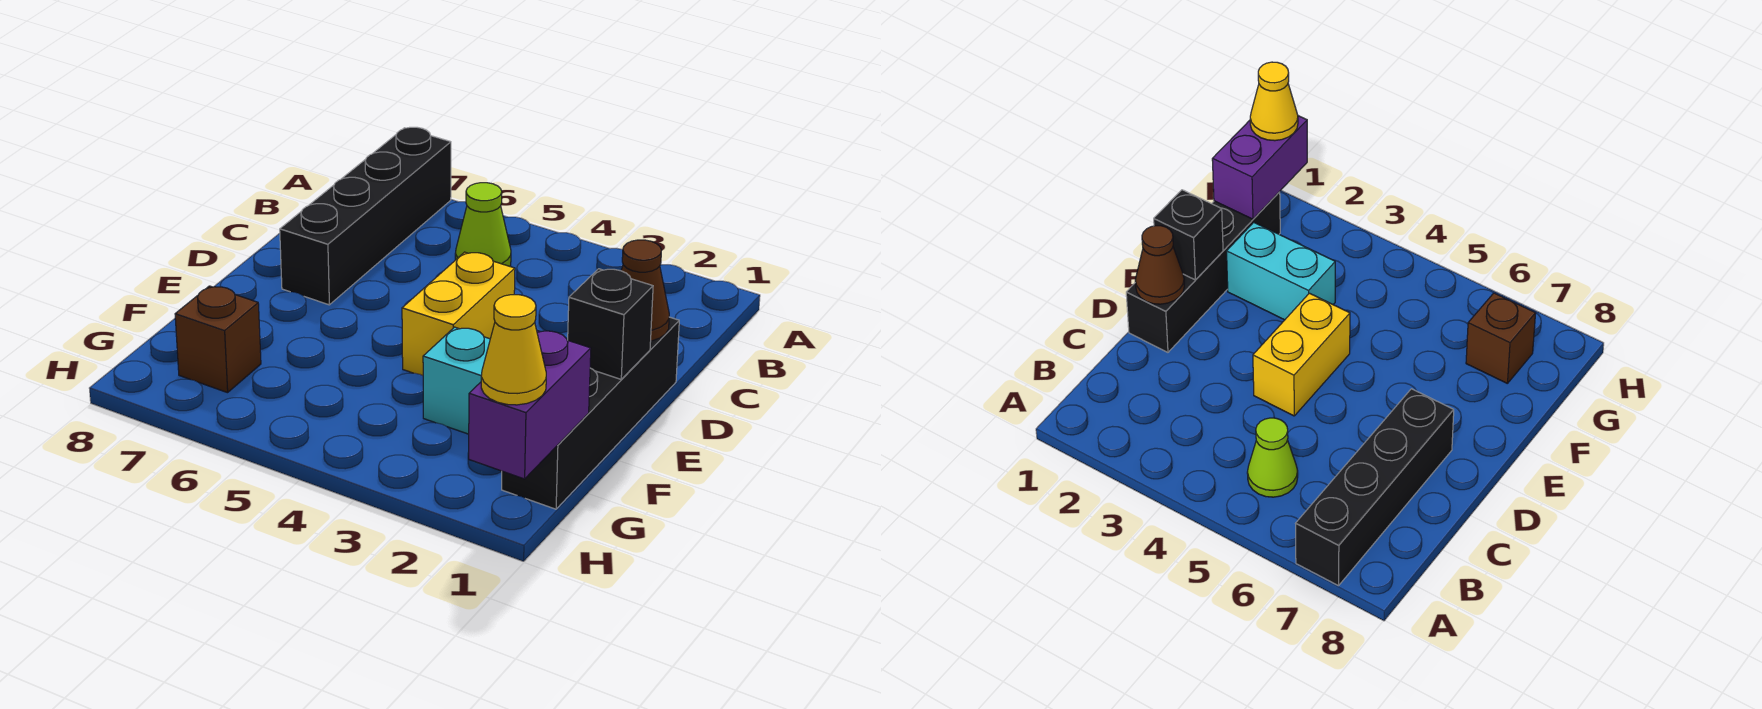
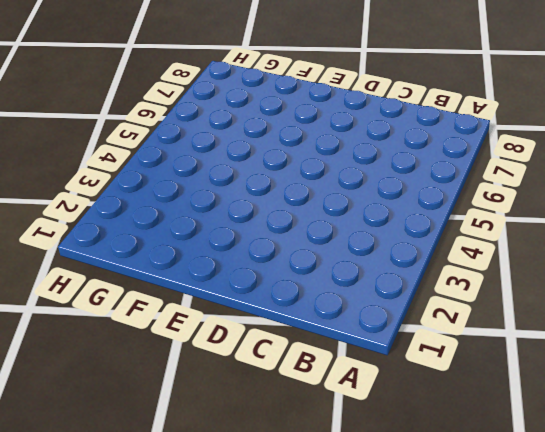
none -> black 1x4 brick [280,127,451,305]
none -> lime 1x1 cone [455,183,511,266]

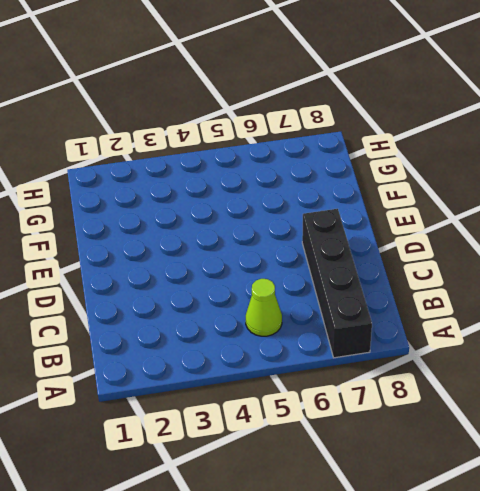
none -> black 1x4 brick [502,317,679,509]
none -> yellow 1x2 brick [402,252,515,376]

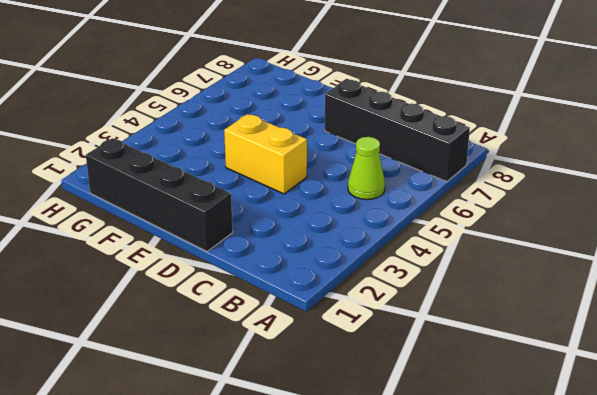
none -> cyan 1x2 brick [423,327,490,434]
none -> brown 1x1 brick [175,286,261,393]

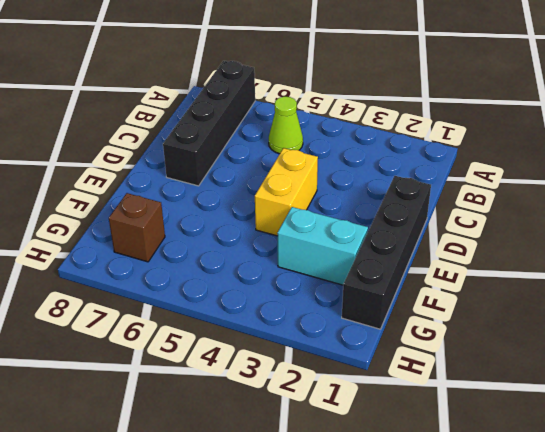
none -> brown 1x1 cone [621,240,669,341]
none -> black 1x1 brick [568,269,653,379]

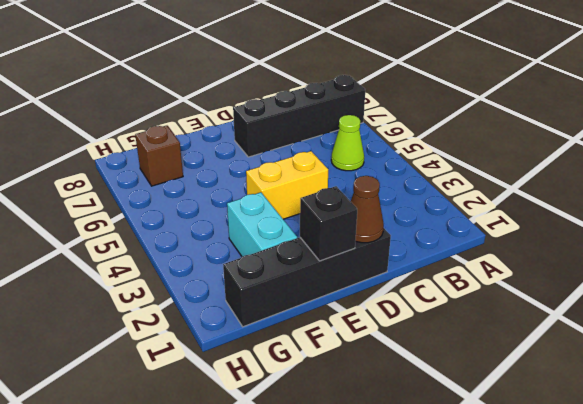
none -> purple 1x2 brick [469,331,591,479]
none -> yellow 1x1 cone [481,295,546,405]

